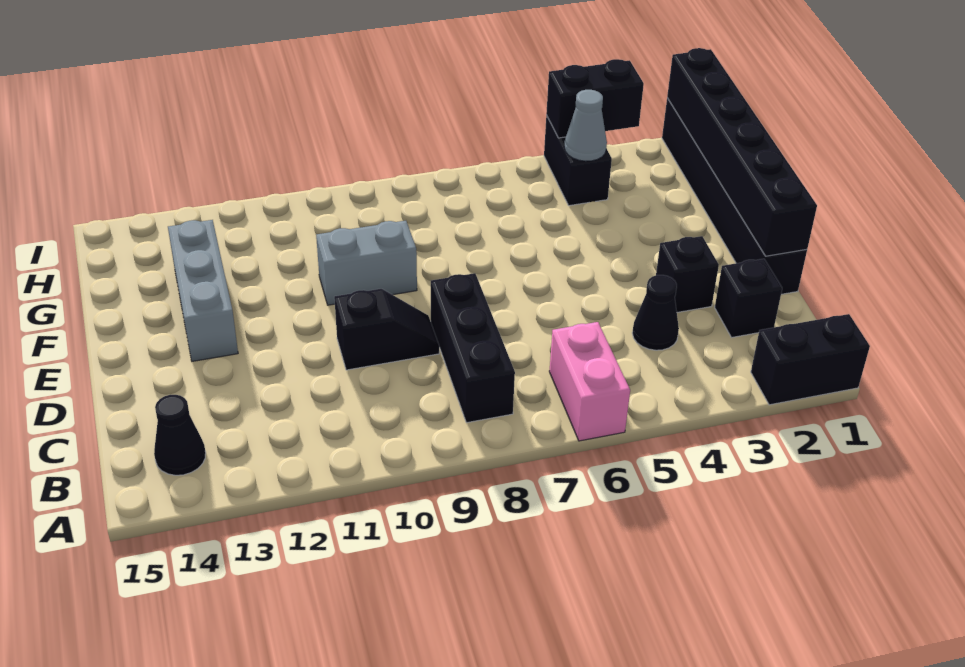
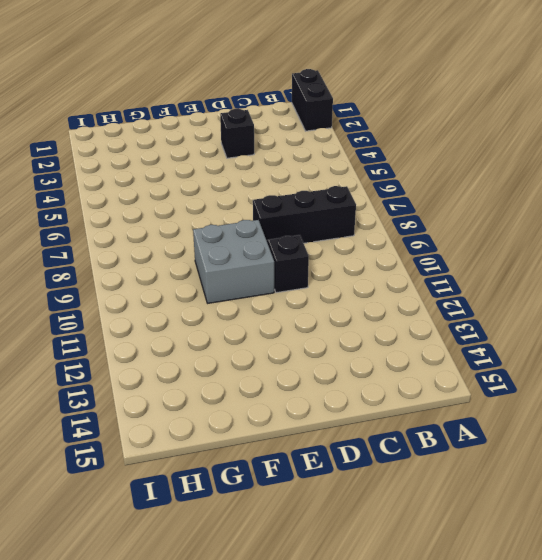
grey 2x2 brick [193,220,274,303] -> grey 1x2 brick [316,221,417,305]
none -> pink 1x2 brick [549,322,630,441]
none -> black 1x1 cone [154,395,206,475]
none -> black 1x1 brick [715,259,782,338]

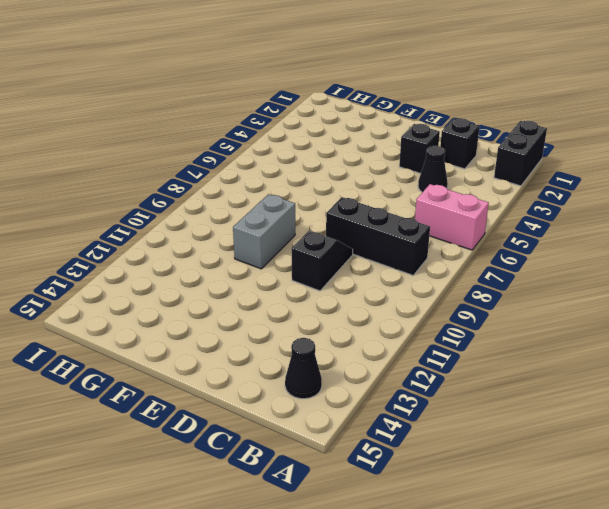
none -> black 1x6 brick [662,98,807,294]
none -> grey 1x3 brick [168,220,238,361]
none -> black 1x2 brick [544,115,612,206]

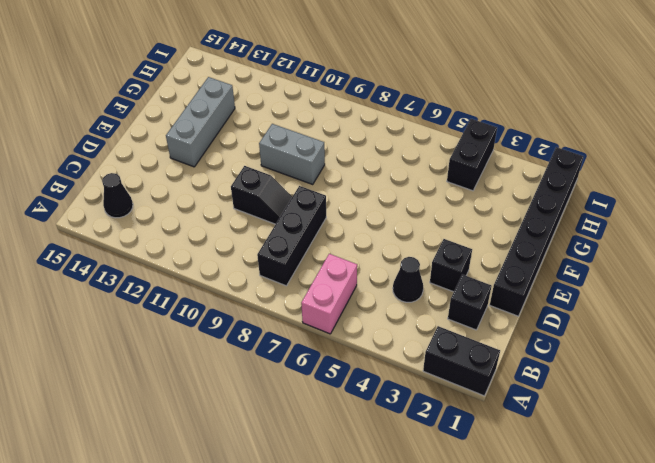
none -> black 1x6 brick [667,48,817,256]
none -> grey 1x1 cone [564,90,607,161]
none -> black 1x2 brick [546,59,644,138]

